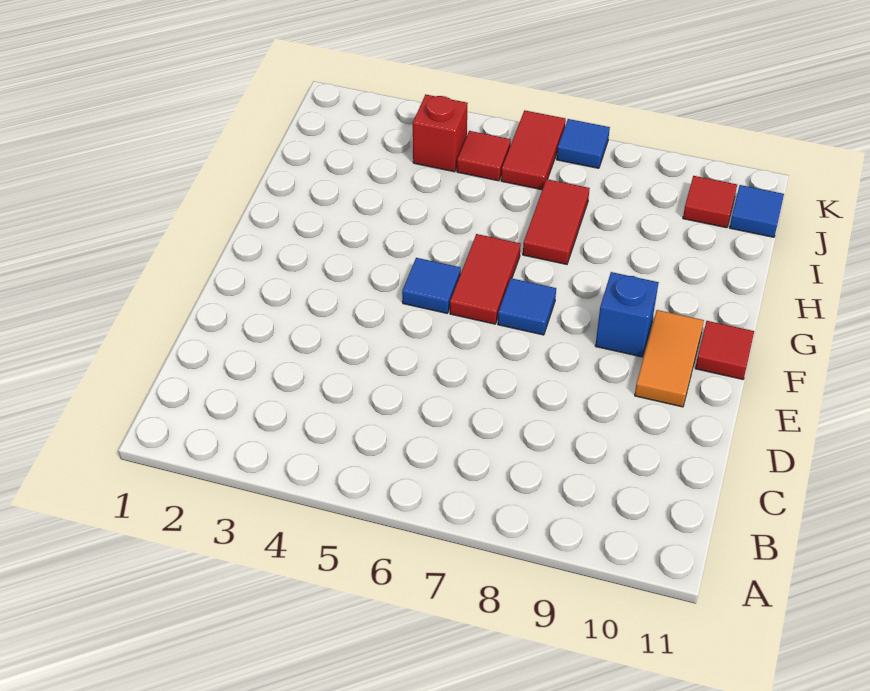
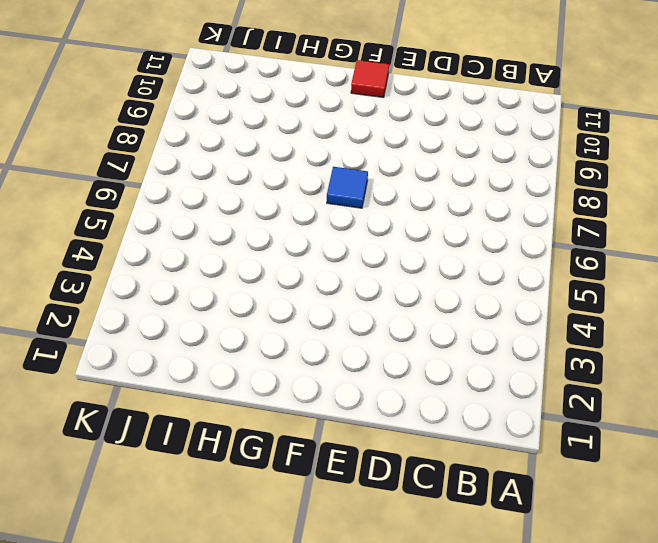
none -> orange 1x2 tile [635,310,704,407]
none -> blue 1x1 tile [402,258,461,313]
none -> red 1x2 tile [450,234,521,324]

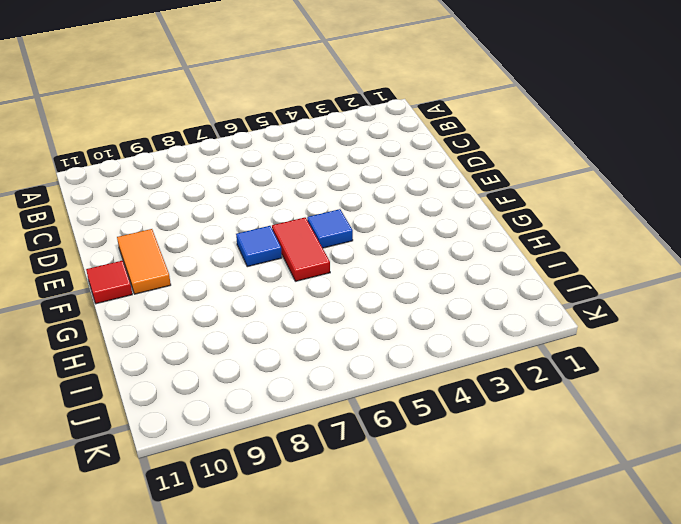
none -> blue 1x1 brick [595,272,659,357]
none -> red 1x2 tile [523,179,590,264]
none -> red 1x1 brick [413,95,468,172]

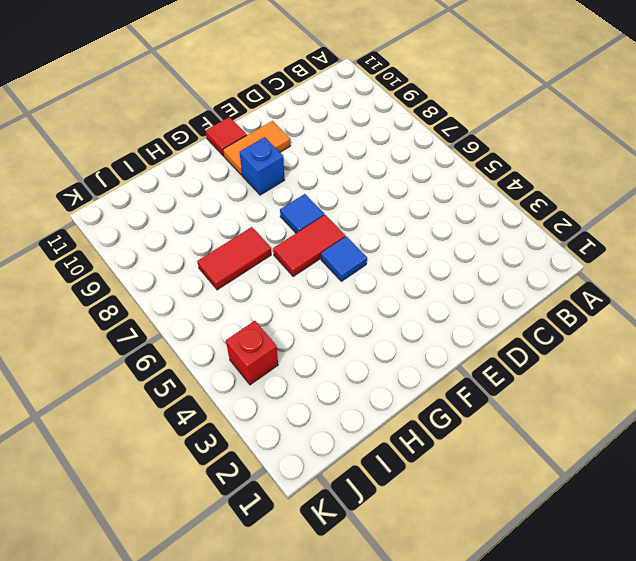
none -> red 1x1 tile [457,131,511,181]
none -> red 1x2 tile [501,110,566,190]
none -> red 1x1 tile [683,176,737,228]

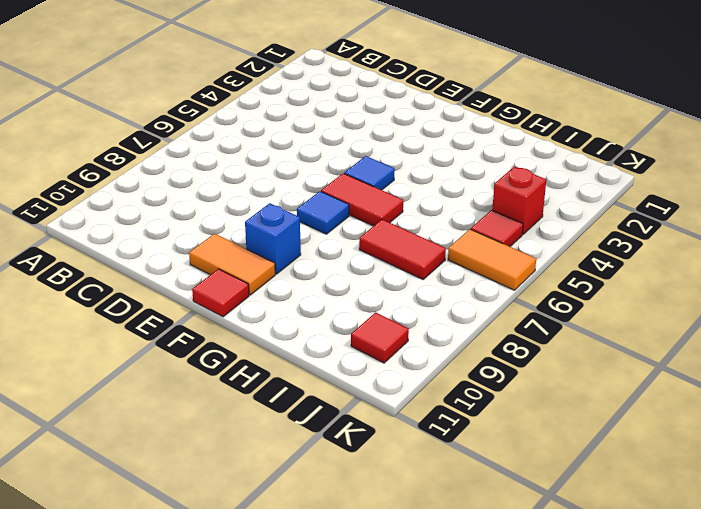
orange 1x2 tile [448,229,536,290] -> red 1x2 tile [501,110,566,190]
none -> blue 1x1 tile [730,185,784,237]
none -> blue 1x1 tile [557,119,610,168]

